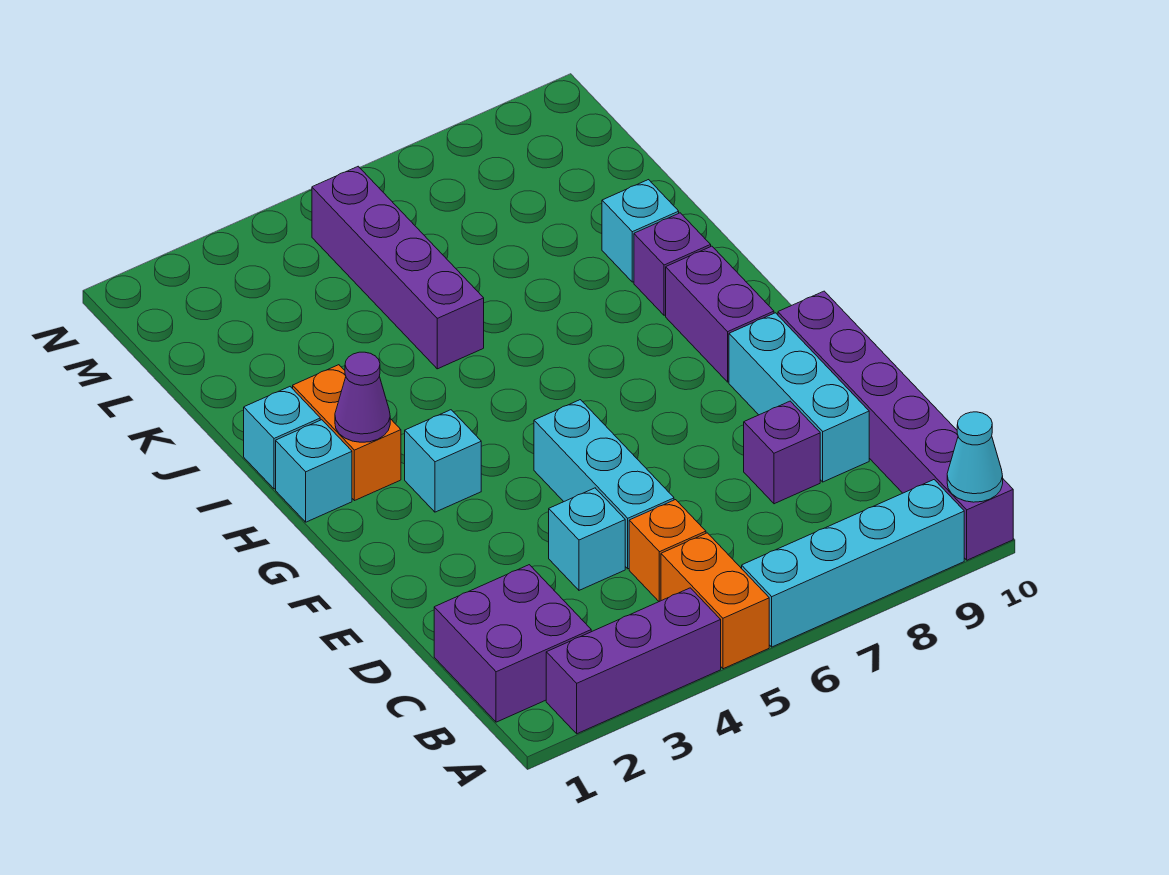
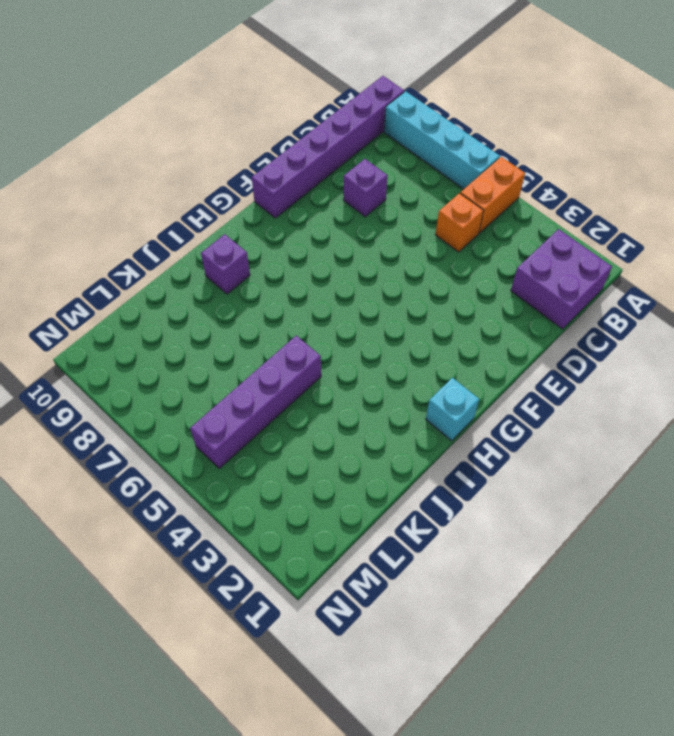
none -> purple 1x3 brick [546,588,721,734]
none -> cyan 1x1 brick [549,488,625,590]
none -> cyan 1x3 brick [534,400,674,569]

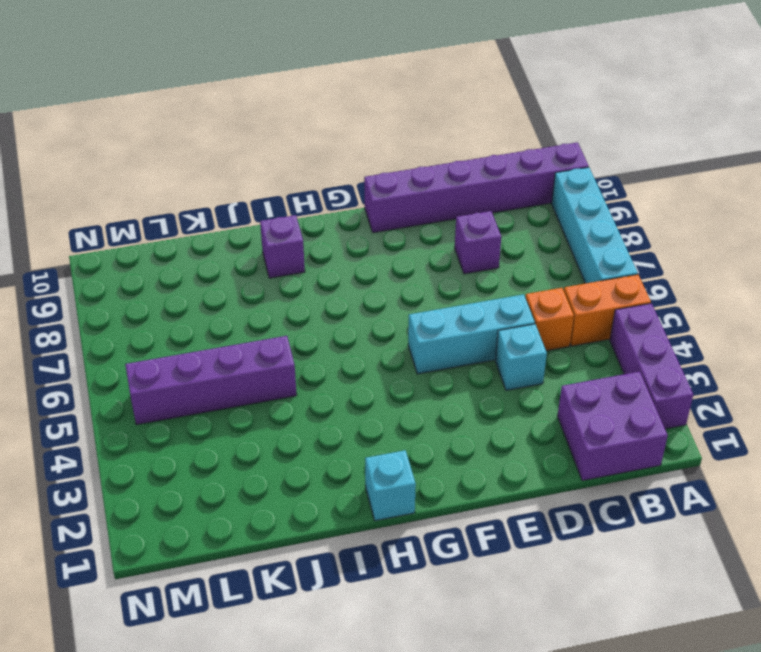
none -> cyan 1x3 brick [729,313,869,482]
none -> cyan 1x1 brick [405,410,481,512]
none -> purple 1x2 brick [666,246,774,382]

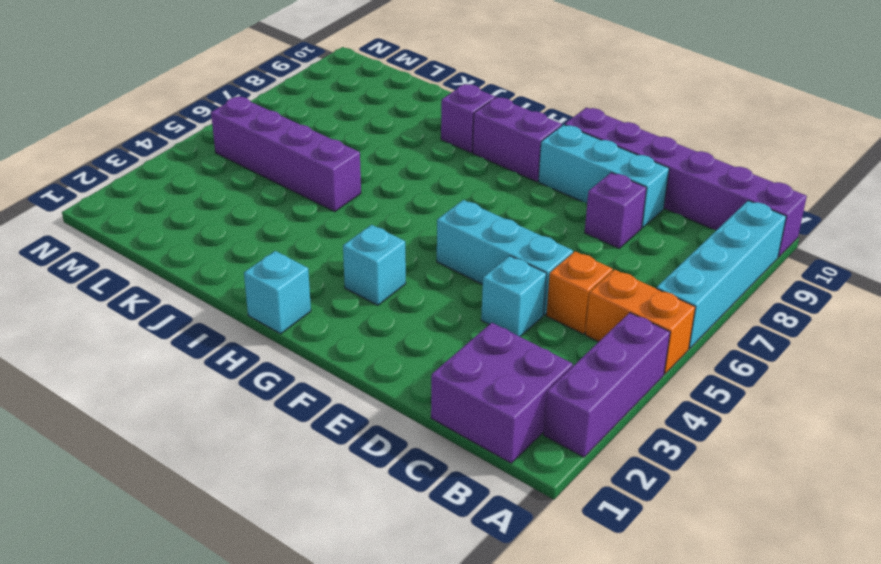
none -> orange 1x2 brick [293,365,401,501]
none -> cyan 1x1 brick [244,387,320,489]
none -> cyan 1x1 brick [602,180,679,282]

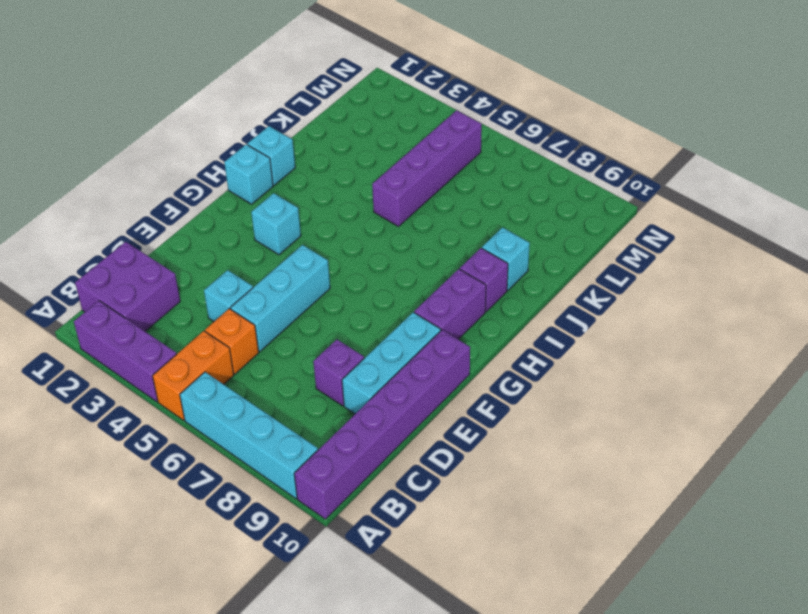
none -> orange 1x2 brick [293,365,401,501]
none -> cyan 1x1 cone [947,412,1003,502]
none -> purple 1x1 cone [335,352,390,442]

